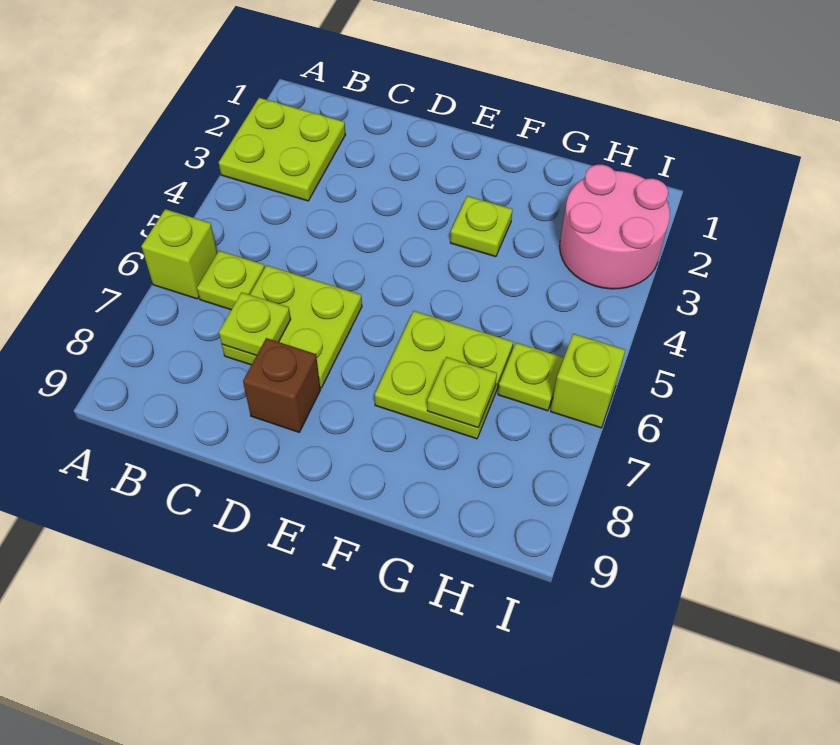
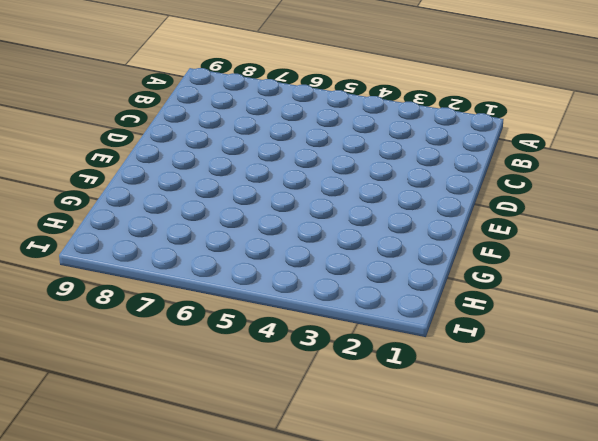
none -> lime 2x2 plate [219,98,345,201]
none -> lime 1x1 brick [141,209,217,299]
none -> lime 1x1 plate [197,251,265,310]

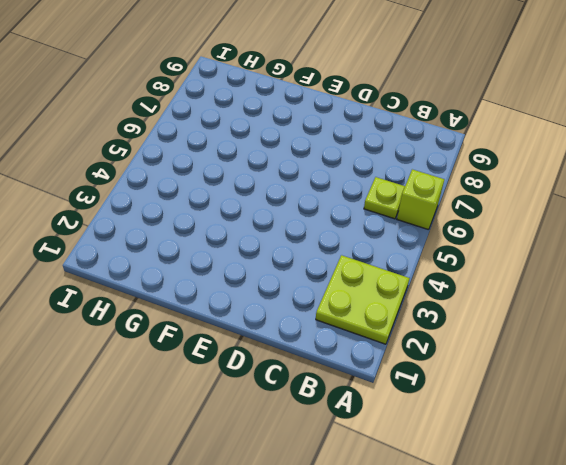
none -> lime 2x2 plate [222,265,362,388]
none -> brown 1x1 brick [243,338,321,432]
none -> lime 1x1 plate [450,196,513,257]

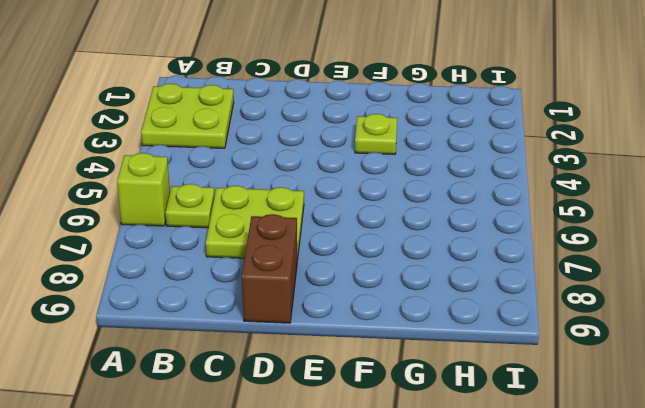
brown 1x2 brick [242,214,297,323] -> brown 1x1 brick [243,338,321,432]
none -> lime 2x2 plate [375,311,513,439]
none -> pink 2x2 round brick [560,165,670,289]
none -> lime 1x1 plate [498,343,564,411]

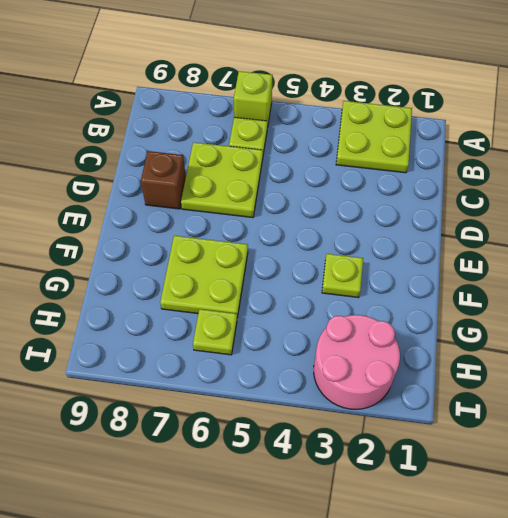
none -> lime 1x1 brick [551,334,625,428]
none -> lime 1x1 plate [219,292,291,355]
none -> lime 1x1 plate [427,357,497,427]

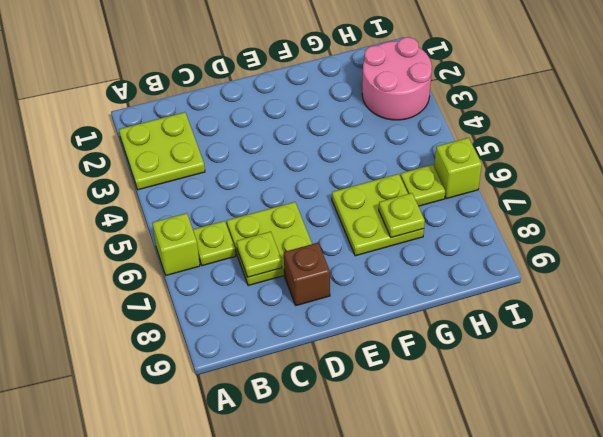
none -> lime 1x1 plate [450,196,513,257]

